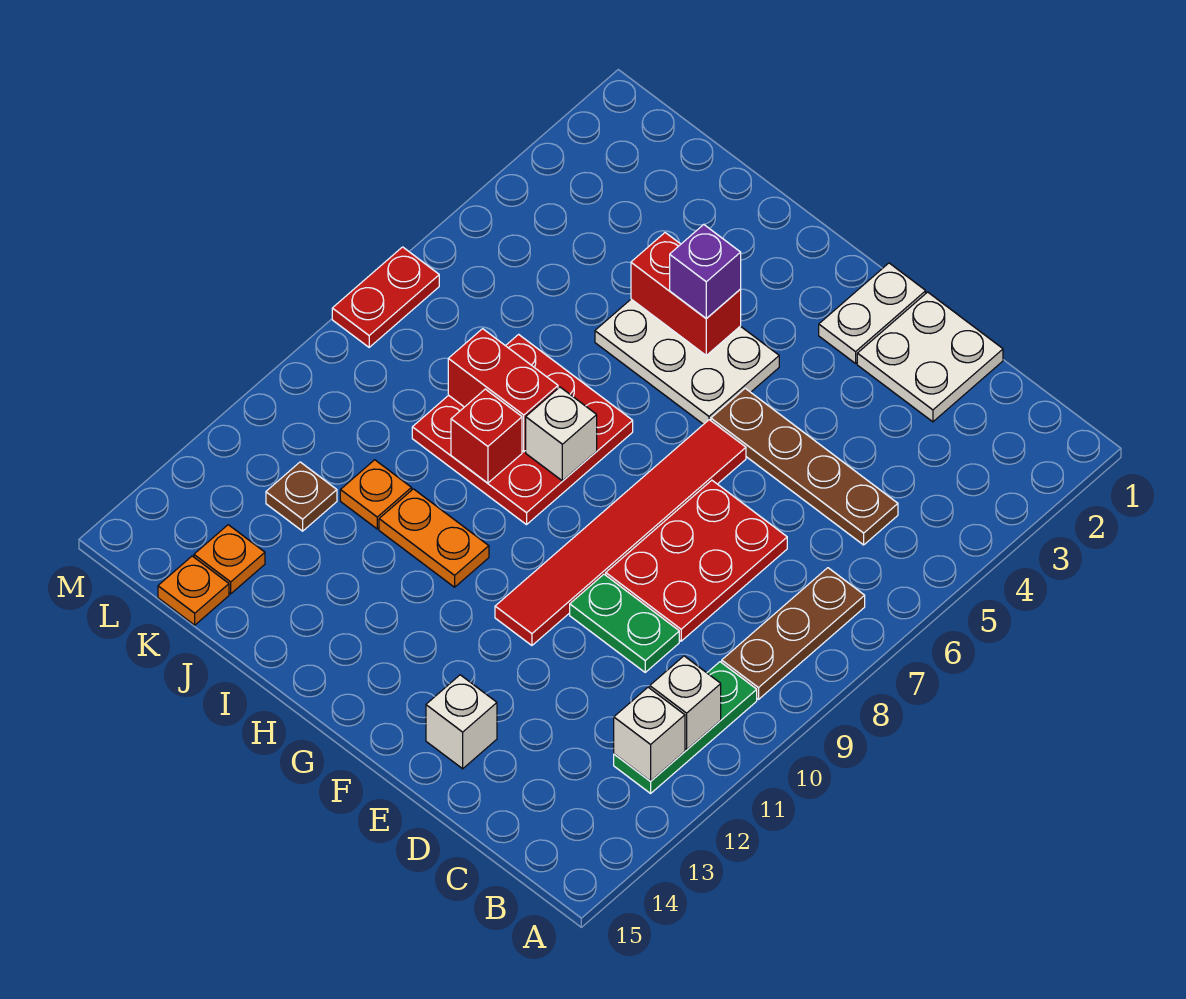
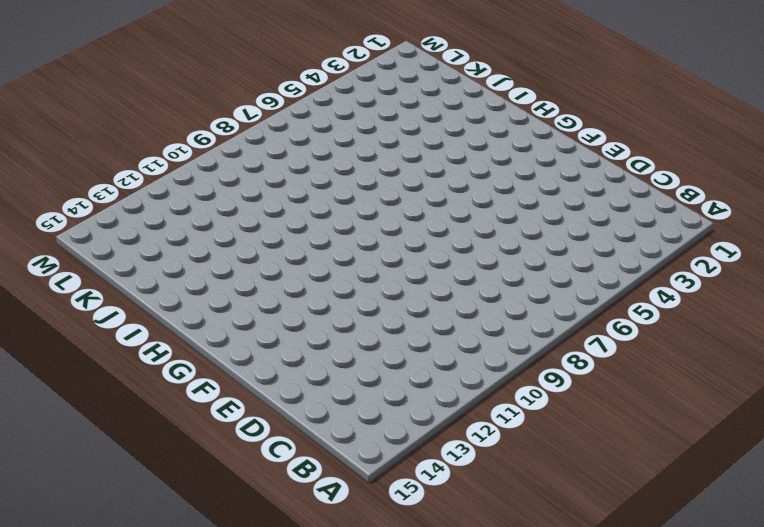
none -> brown 1x3 plate [722,568,865,699]
none -> green 1x3 plate [614,662,757,793]
none -> brown 1x4 plate [711,388,898,545]

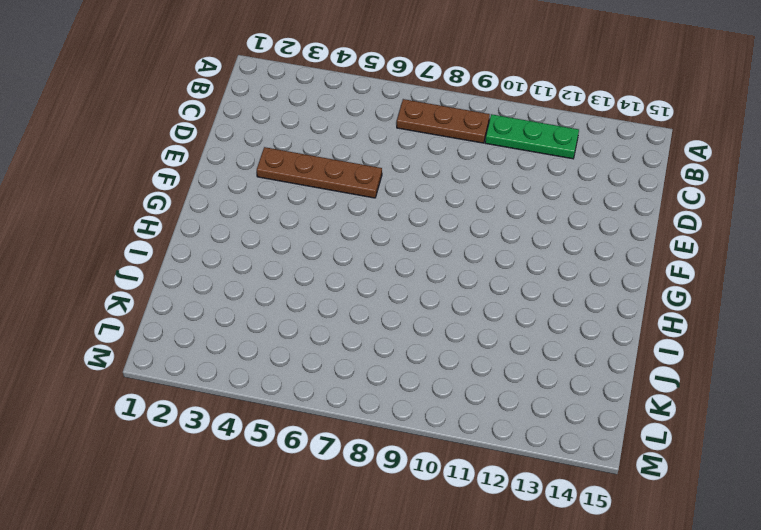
brown 1x4 plate [257,147,382,198] -> brown 1x4 plate turned to [711,388,898,545]
none -> white 2x2 plate [857,292,1003,422]
none -> red 2x3 plate [606,480,787,641]
none -> green 1x2 plate [570,574,679,672]

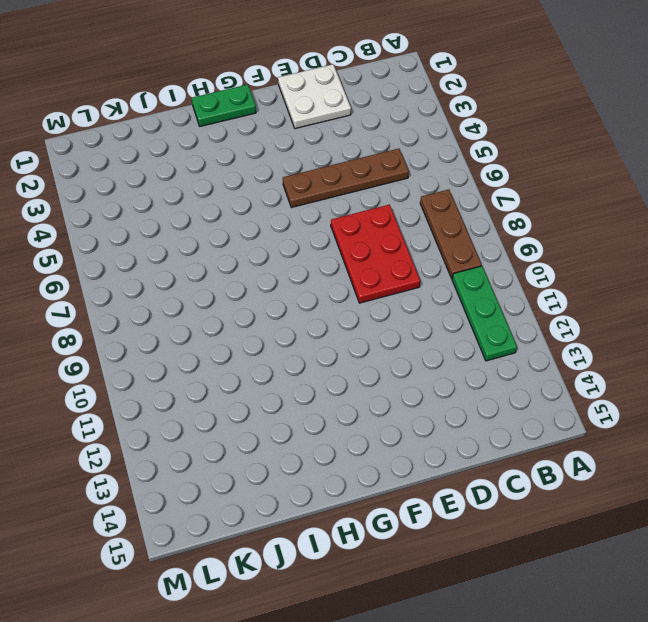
green 1x2 plate [192,84,256,126] -> green 1x2 plate moved to [570,574,679,672]
none -> white 1x1 brick [426,675,497,769]
none -> white 1x2 plate [819,263,926,363]
none -> red 1x6 tile [495,420,746,645]

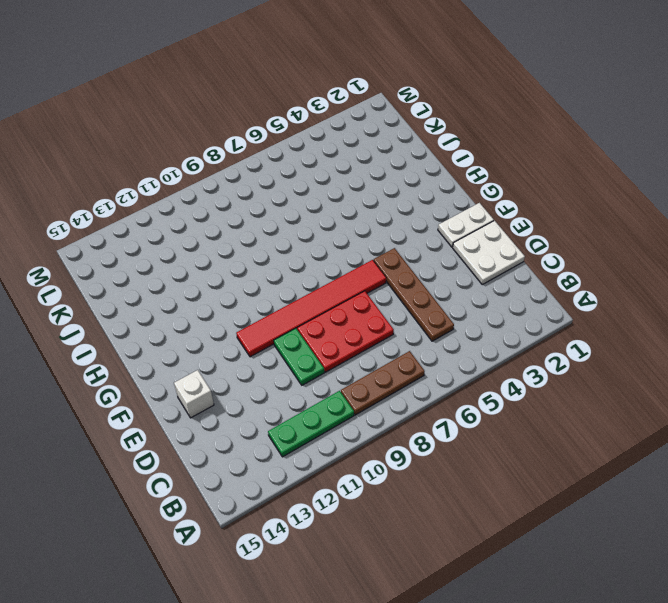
none -> white 2x3 plate [595,299,779,424]
none -> red 3x3 plate [412,334,633,525]
none -> orange 1x2 plate [379,489,489,587]

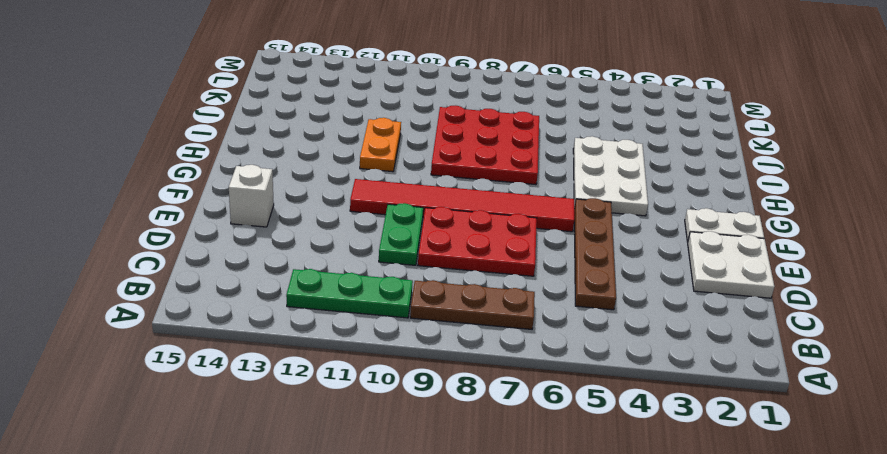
none -> orange 1x1 plate [340,460,412,529]
none -> brown 1x1 plate [266,462,337,531]
none -> orange 1x1 plate [194,525,265,594]

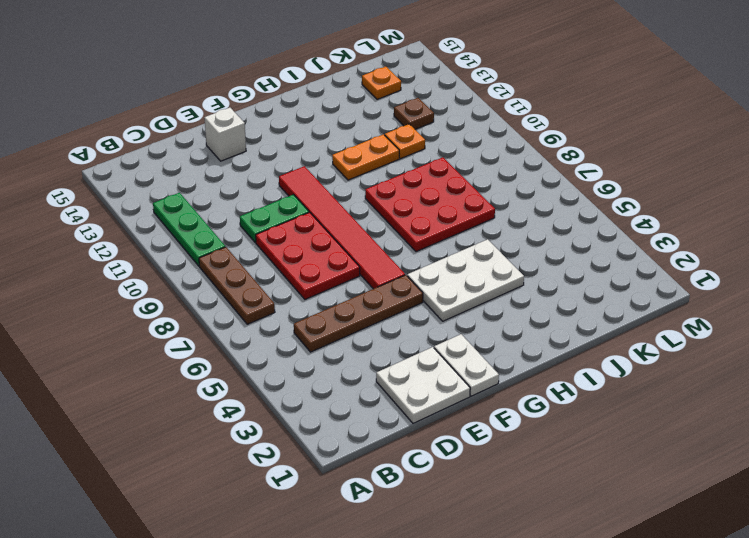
none -> orange 1x1 plate [158,556,229,625]
none -> red 1x2 plate [332,247,439,347]
none -> white 1x1 brick [650,656,721,750]

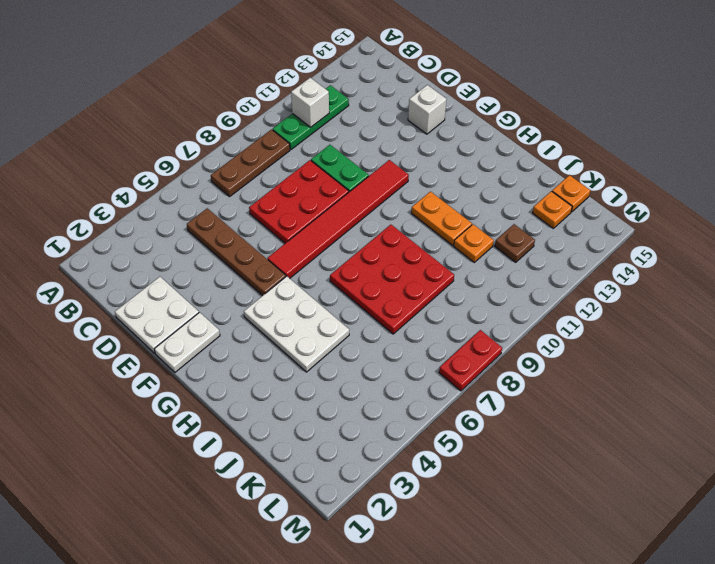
none -> white 1x1 brick [614,687,685,781]
none -> red 1x2 brick [631,233,741,355]
none -> white 1x1 brick [526,387,597,481]

